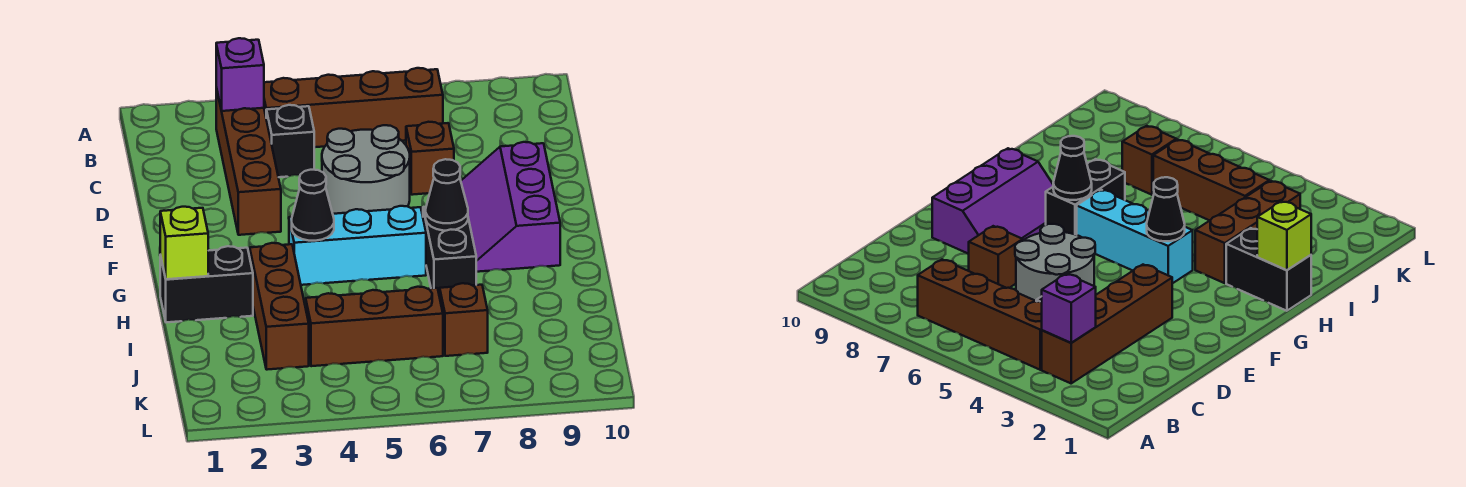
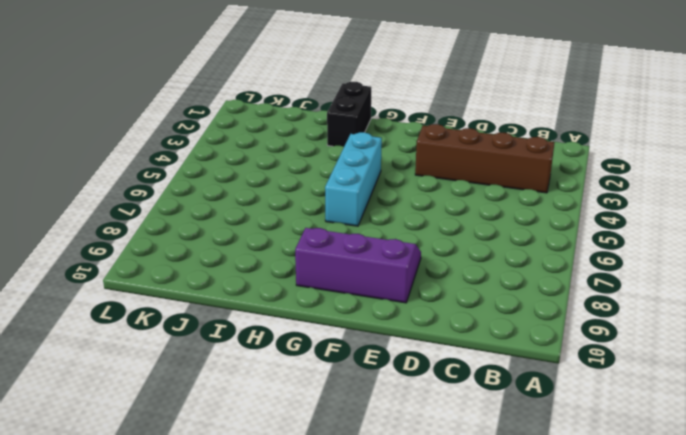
none -> brown 1x4 brick [264,68,443,147]
none -> black 1x1 brick [266,105,314,177]
none -> grey 2x2 round brick [322,125,410,214]

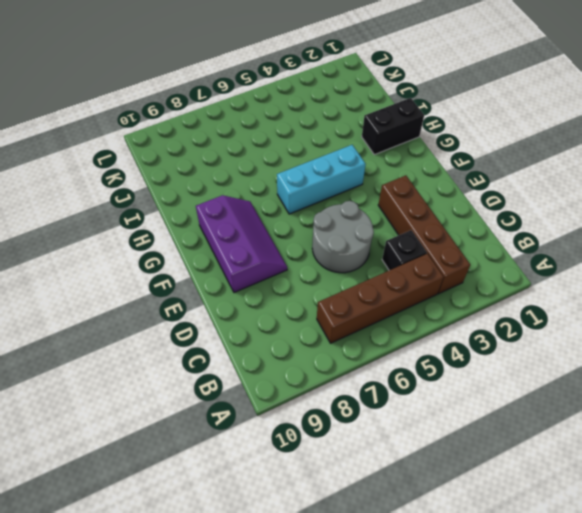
none -> brown 1x1 brick [406,122,454,195]
none -> black 1x2 brick [423,207,476,297]
none -> brown 1x3 brick [250,243,309,370]

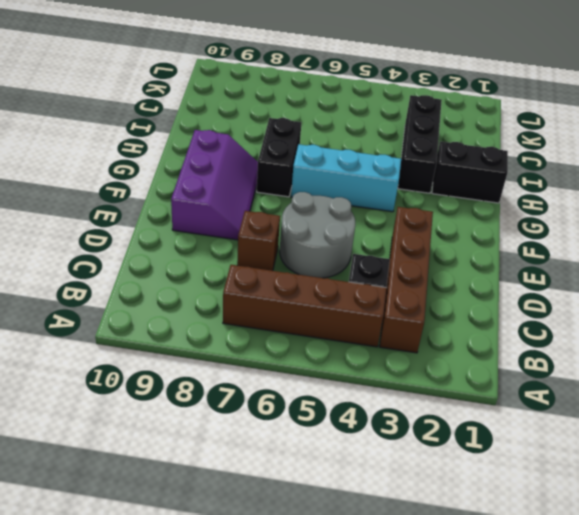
black 1x3 brick [398,95,442,193] -> brown 1x3 brick [250,243,309,370]
none -> brown 1x3 brick [306,287,443,366]
none -> brown 1x1 brick [440,283,488,356]
none -> purple 1x1 brick [216,38,264,111]

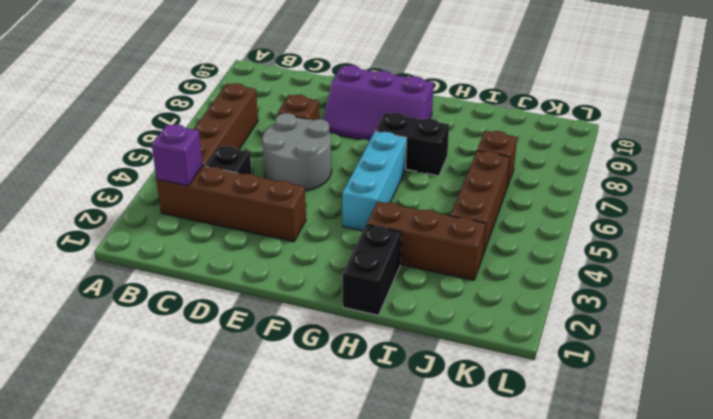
none -> black 1x1 cone [292,170,334,241]
none -> black 1x1 cone [426,159,468,231]
none -> lime 1x1 brick [160,207,208,279]

